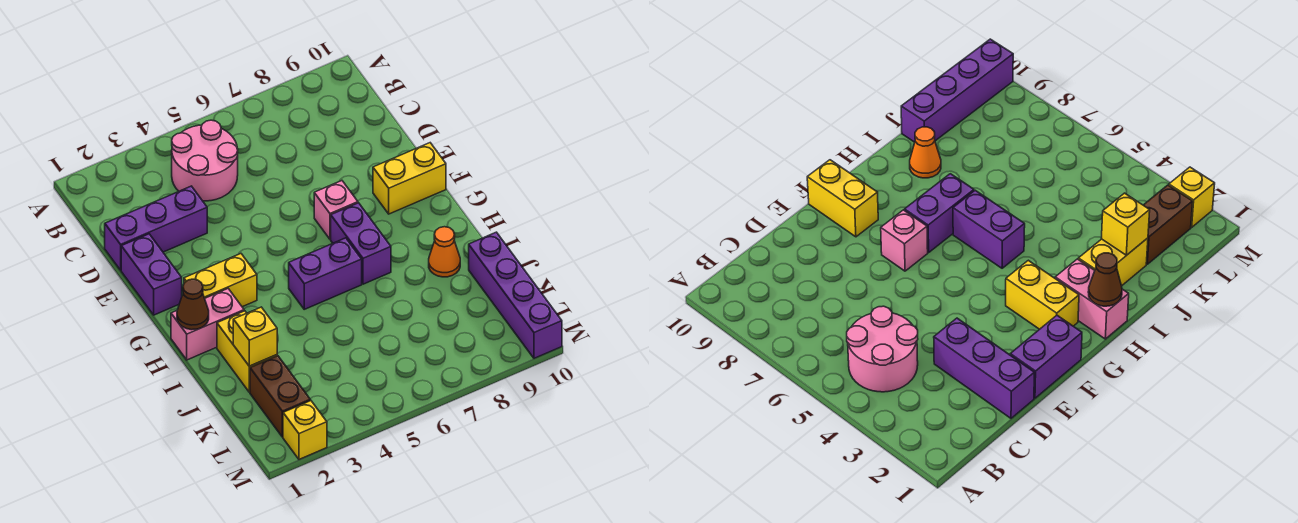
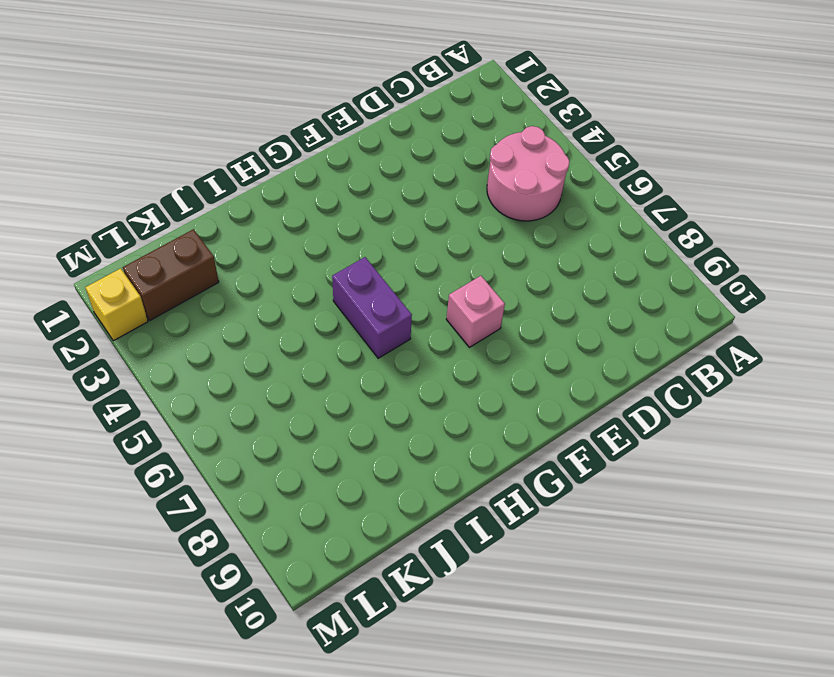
none -> purple 1x3 brick [105,186,207,270]
none -> purple 1x2 brick [121,234,182,315]
none -> yellow 1x2 brick [373,143,446,214]

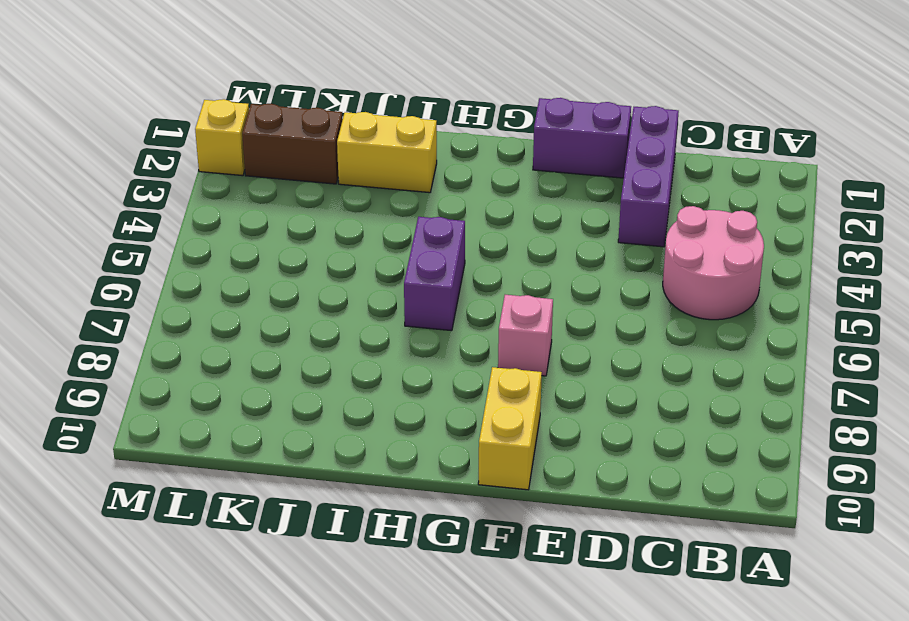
none -> yellow 1x2 brick [184,254,257,307]
none -> purple 1x2 brick [331,203,391,284]
none -> pink 1x2 brick [171,289,244,360]

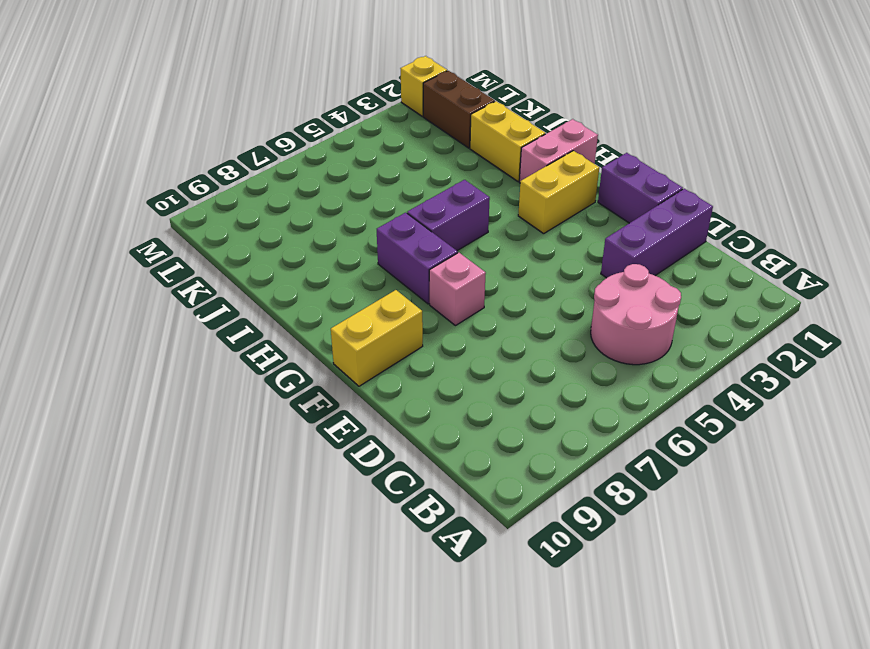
none -> orange 1x1 cone [429,227,460,277]
none -> purple 1x4 brick [469,232,562,358]
none -> brown 1x1 cone [177,279,209,330]

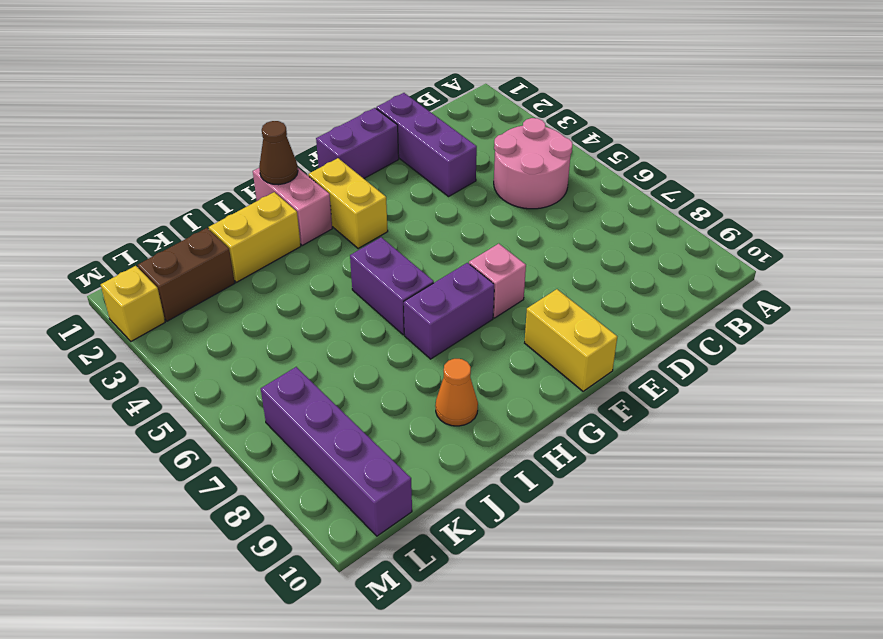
purple 1x4 brick [261,367,412,536] -> purple 1x4 brick turned to [469,232,562,358]
none -> yellow 1x1 brick [233,307,277,366]

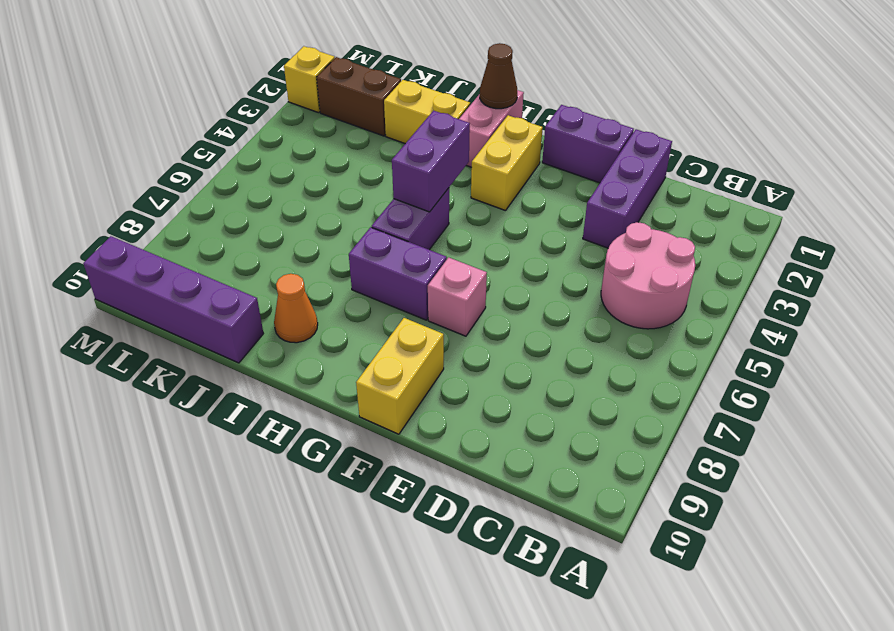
purple 1x2 brick [392,111,470,212] -> none
none -> yellow 1x1 brick [233,307,277,366]

